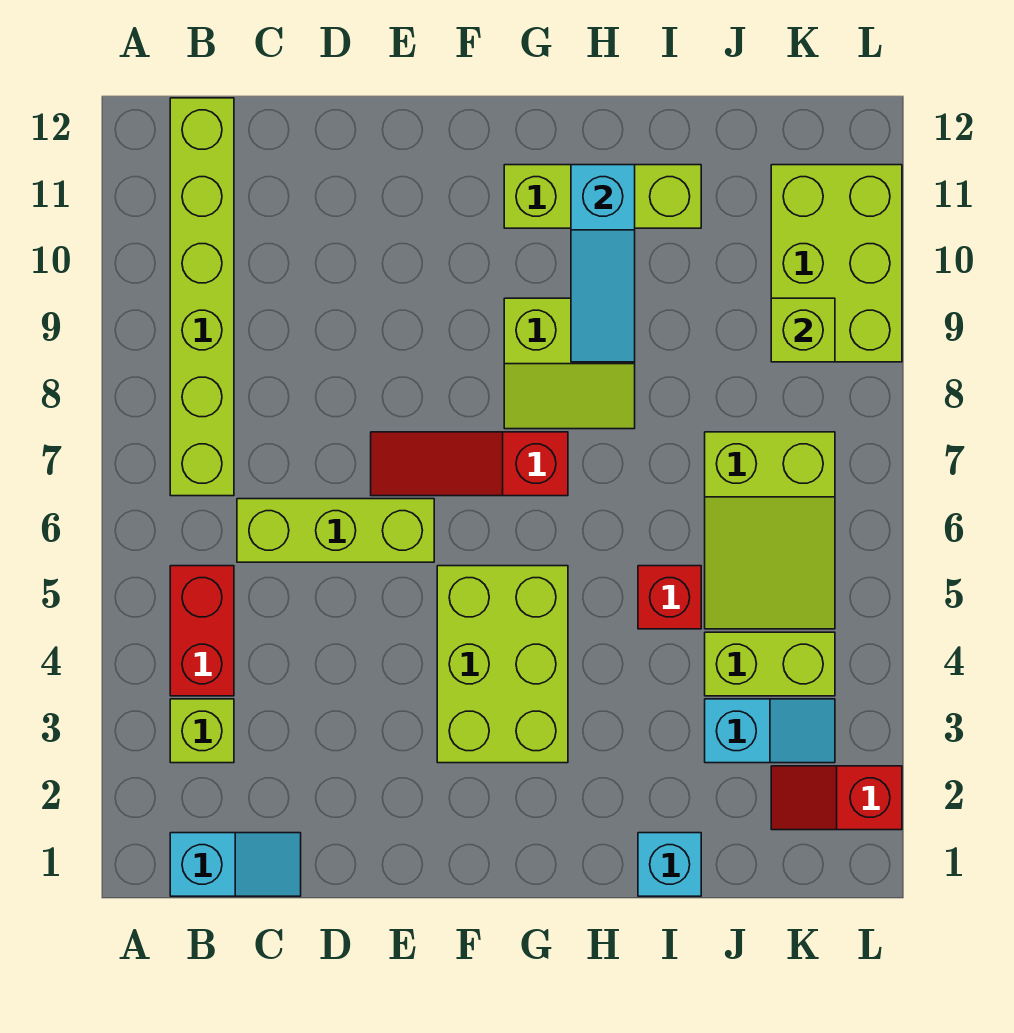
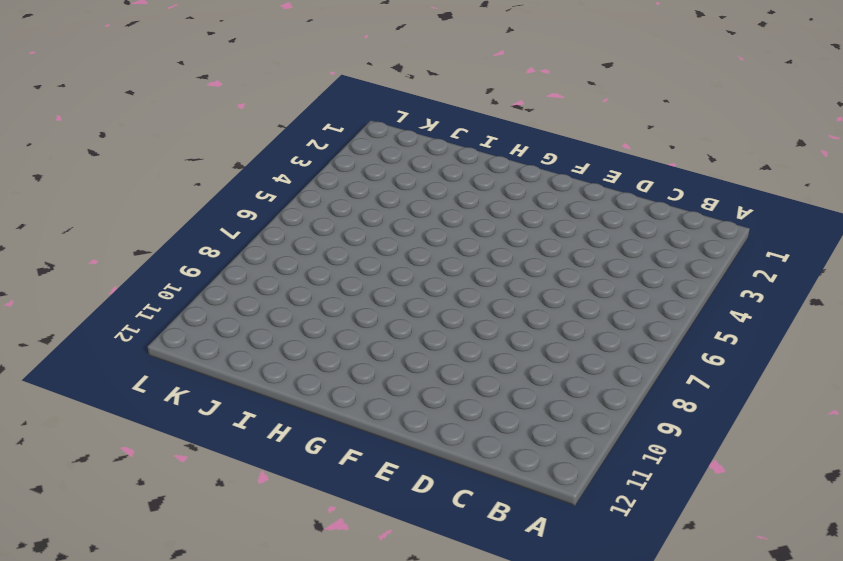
none -> cyan 1x2 slope [170,833,301,896]
none -> lime 1x1 brick [170,699,234,763]
none -> red 1x2 brick [170,566,234,696]

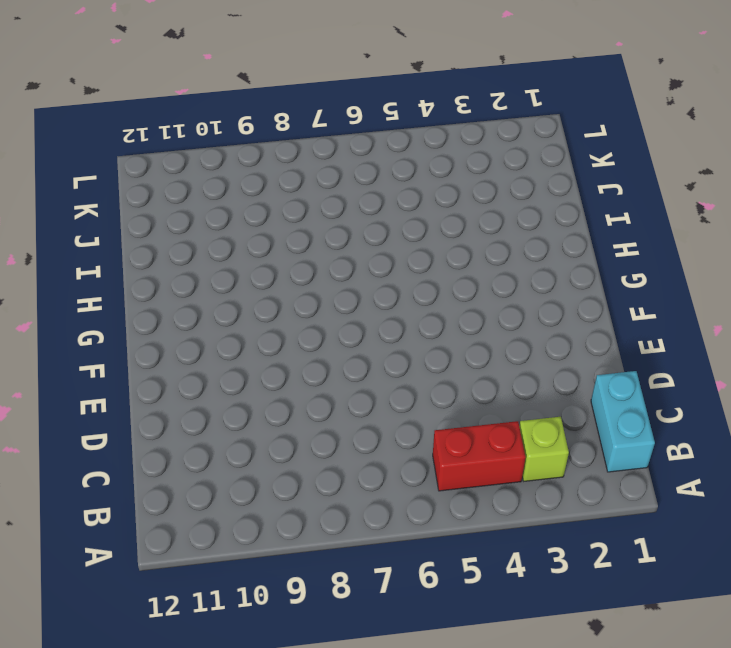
cyan 1x2 brick [591,371,655,472] -> cyan 1x2 slope [170,833,301,896]
none -> lime 1x6 brick [170,98,234,496]
none -> lime 1x3 brick [237,499,434,562]
none -> red 1x3 slope [371,432,568,496]

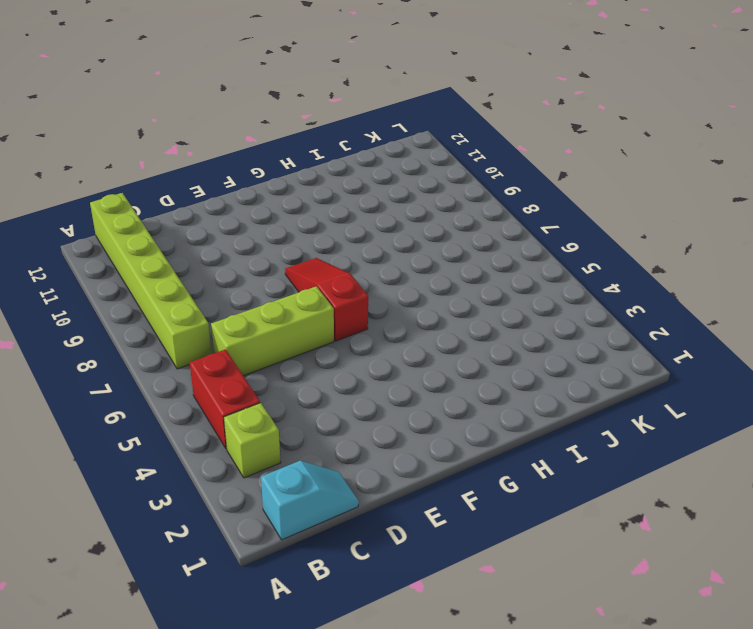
red 1x3 slope [285,258,368,341] -> red 1x3 slope turned to [371,432,568,496]
none -> lime 2x3 brick [437,566,568,763]
none -> lime 2x2 slope [504,298,635,429]
none -> lime 1x3 brick [504,165,701,228]

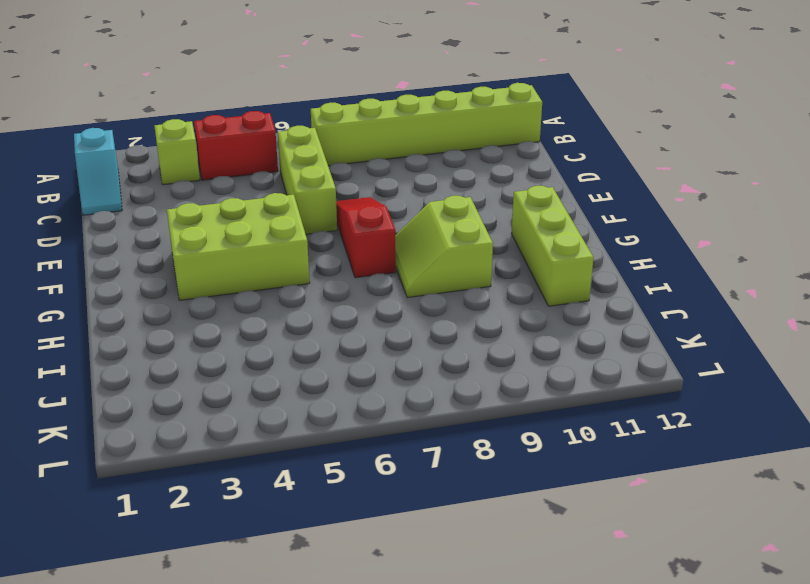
none -> cyan 1x1 brick [638,833,701,896]
none -> red 1x1 brick [638,566,701,629]
none -> cyan 1x2 slope [705,699,835,763]

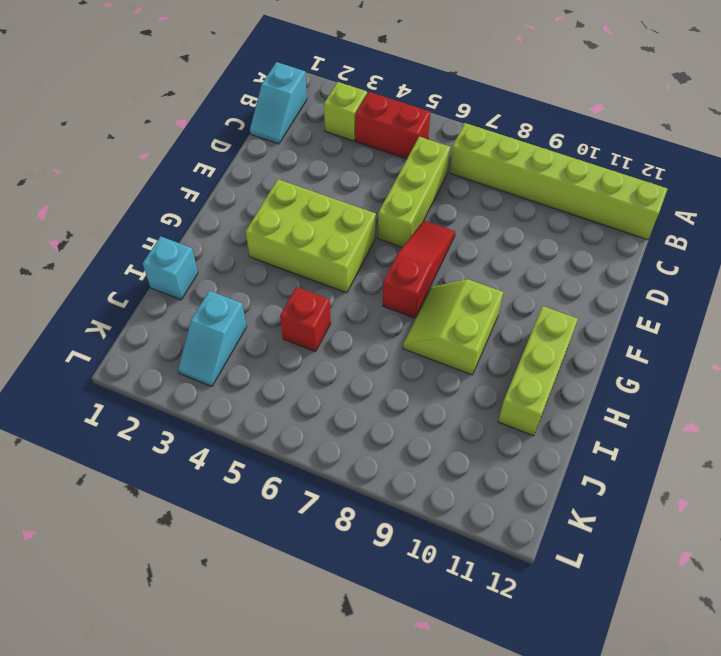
none -> lime 1x2 brick [705,632,835,696]
none -> lime 2x3 slope [705,432,835,629]
none -> red 1x2 slope [771,766,902,830]

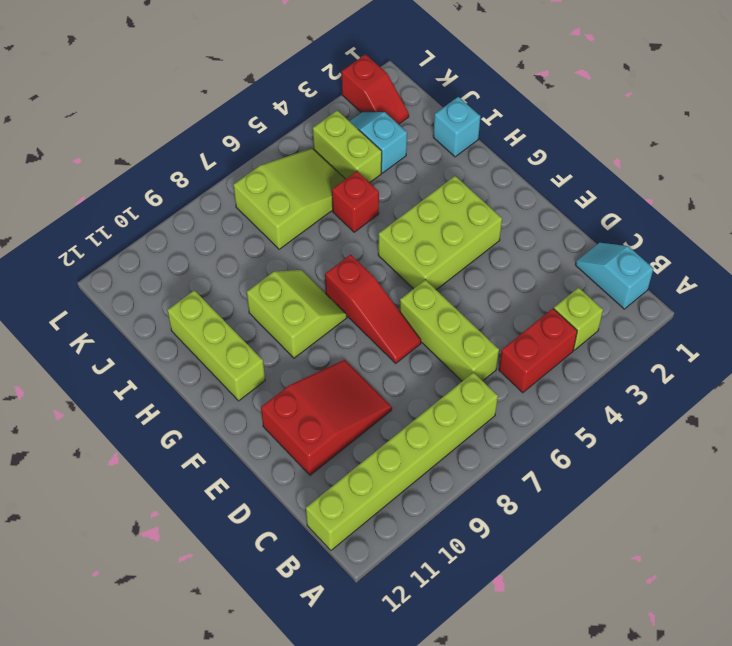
red 2x3 slope [261,360,392,475] -> none
none -> lime 2x3 brick [771,165,902,362]
none -> cyan 1x3 slope [571,165,635,362]
none -> lime 1x1 brick [771,298,835,362]

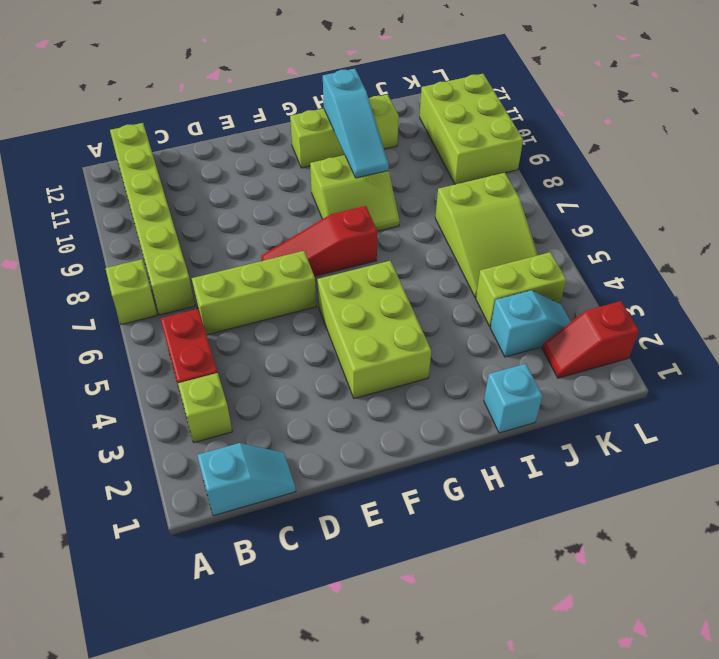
lime 1x1 brick [105,259,157,325] -> lime 1x1 brick moved to [771,298,835,362]
none -> red 1x1 brick [638,566,701,629]

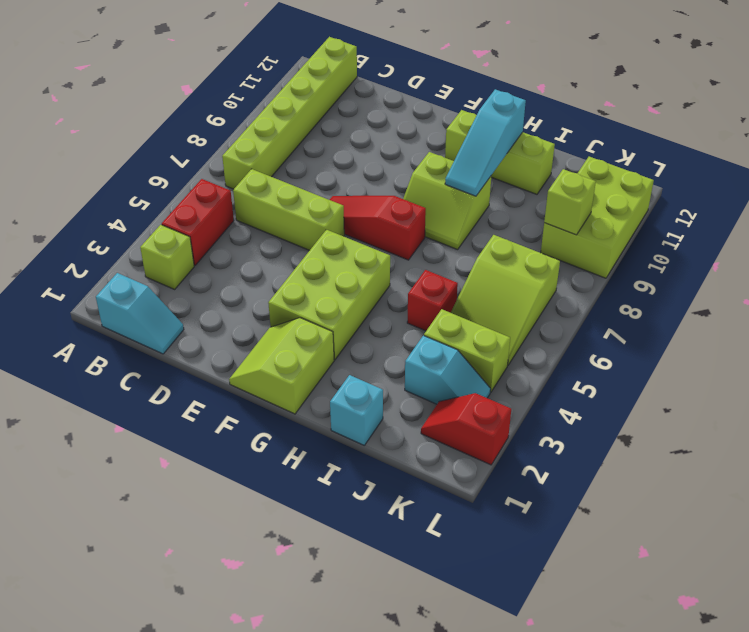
lime 2x2 slope [229,318,334,414] -> none

